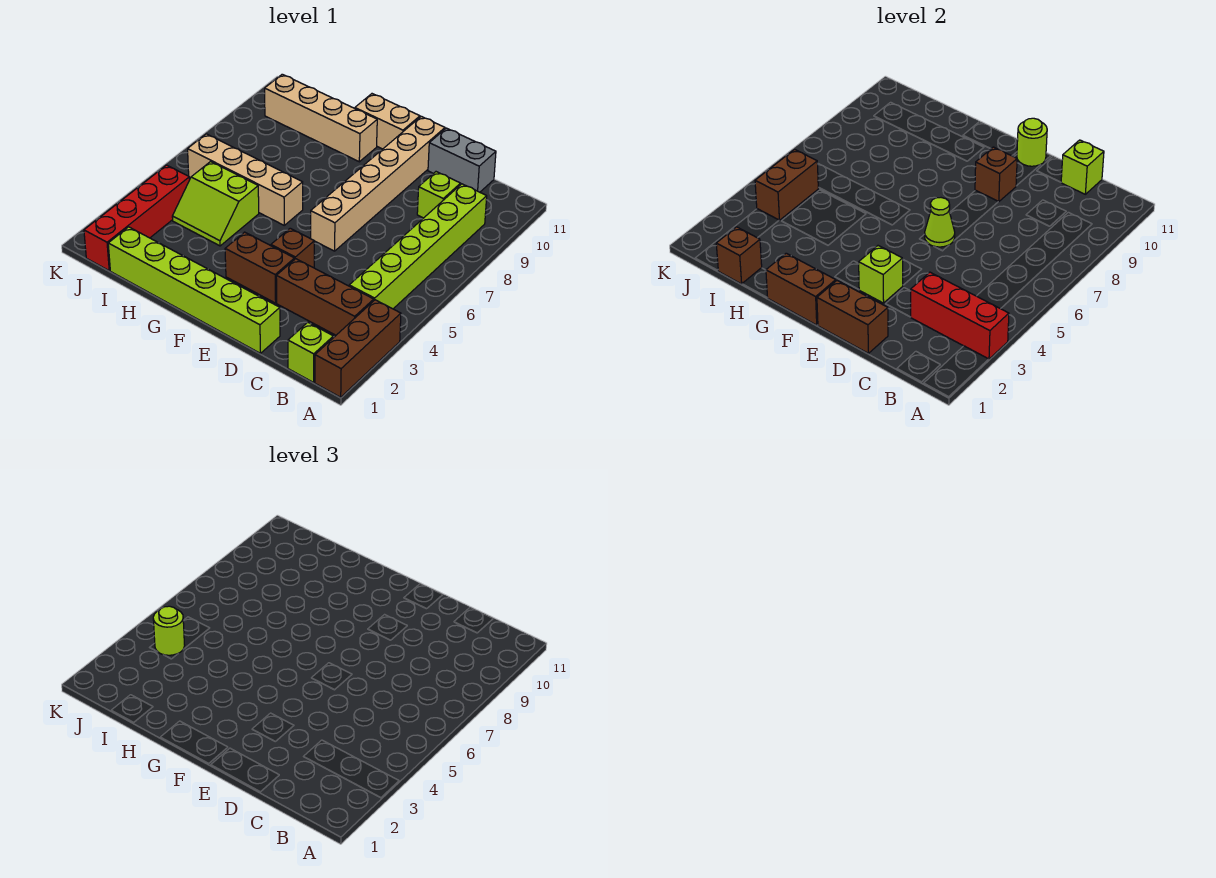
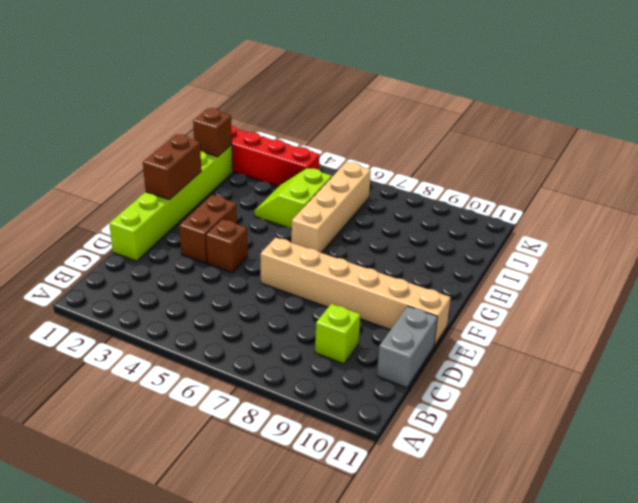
none -> brown 1x3 brick [315,300,401,397]
none -> lime 1x1 brick [288,322,333,382]
none -> brown 1x3 brick [276,259,374,335]

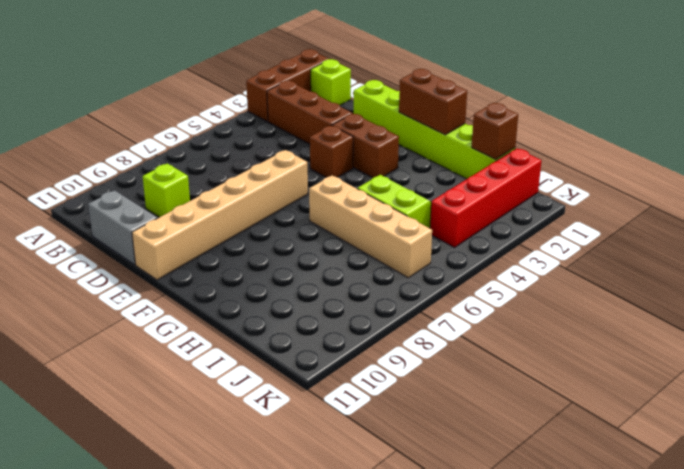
none -> lime 1x6 brick [349,184,487,309]
none -> tan 1x2 brick [355,94,420,149]
none -> tan 1x4 brick [265,74,377,162]

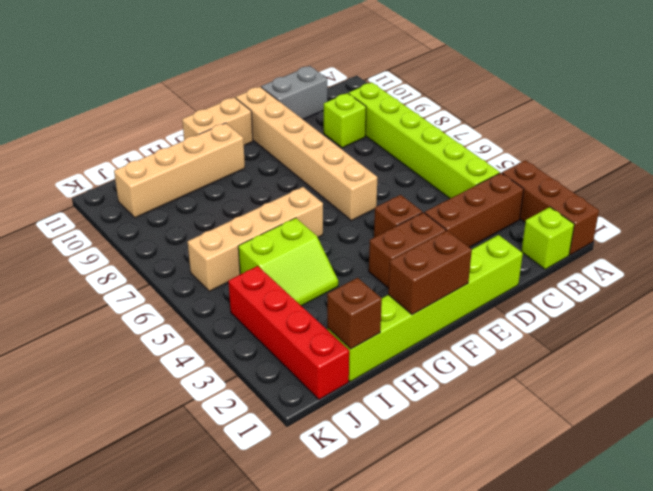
none -> red 1x3 brick [911,272,1009,359]
none -> lime 1x1 brick [1061,140,1104,194]
none -> brown 1x2 brick [817,281,888,353]

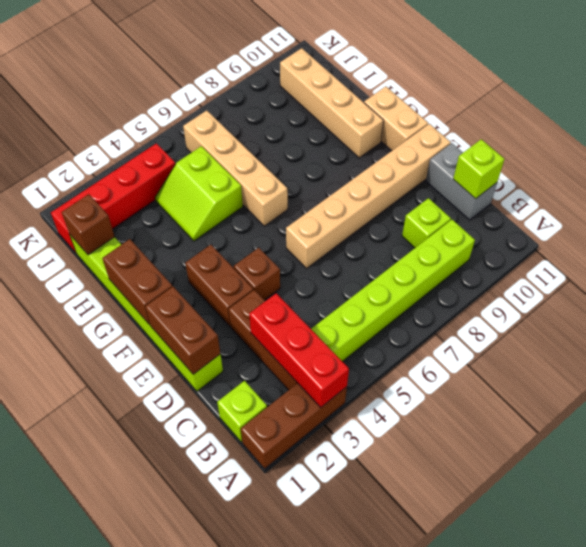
none -> lime 1x1 brick [859,246,903,303]
none -> lime 1x1 cone [925,198,955,247]
none -> brown 1x1 brick [975,147,1017,202]

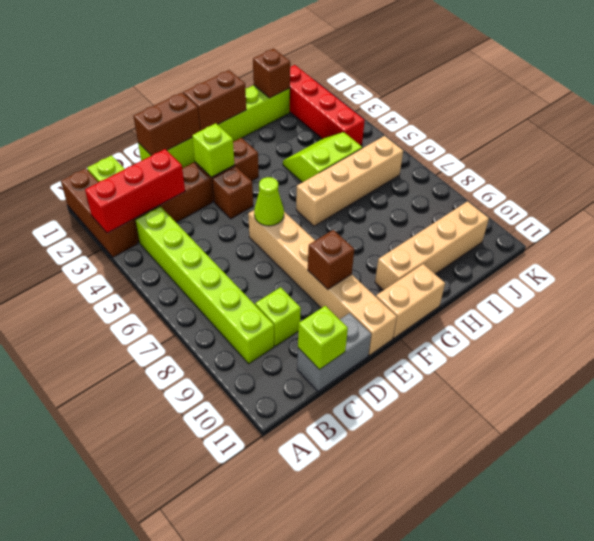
none -> lime 1x1 round brick [1017,118,1047,166]
none -> brown 1x2 brick [755,149,818,220]
none -> lime 1x1 round brick [153,606,185,655]

